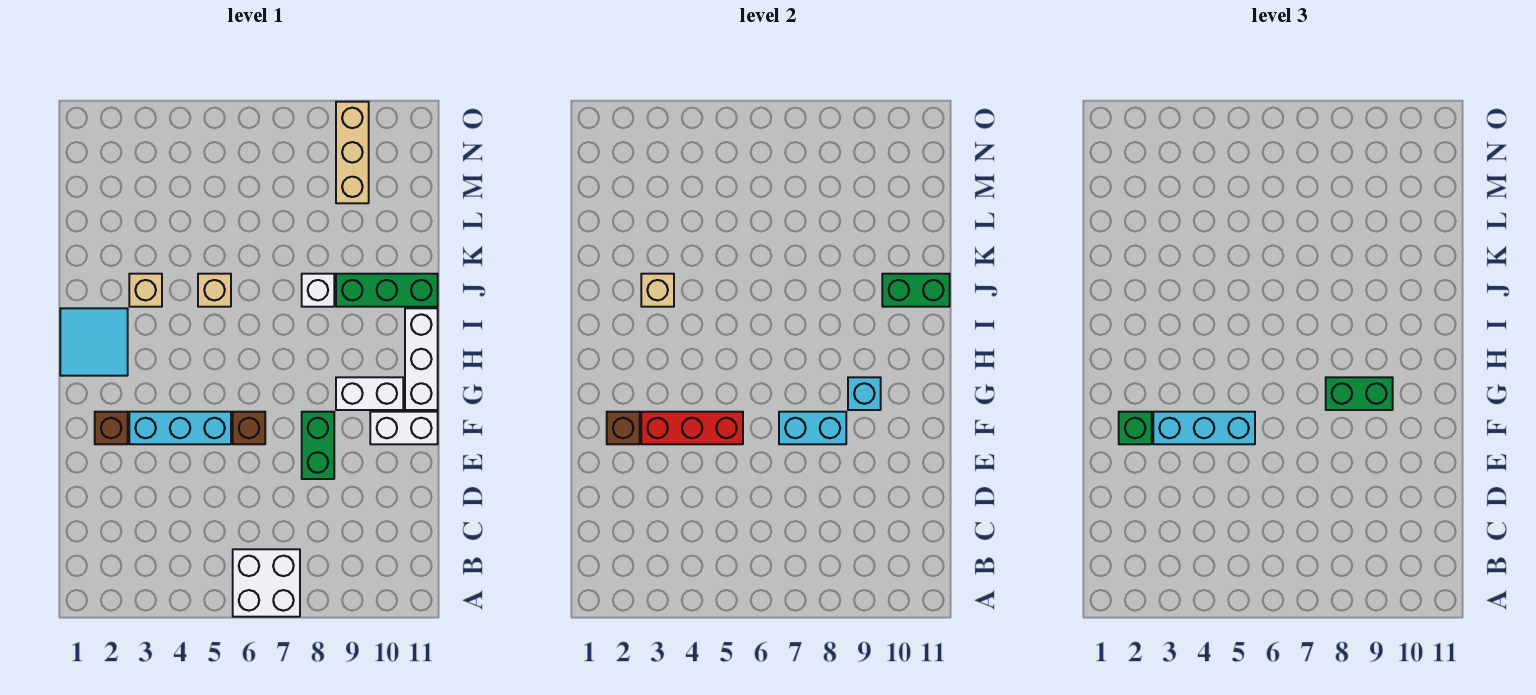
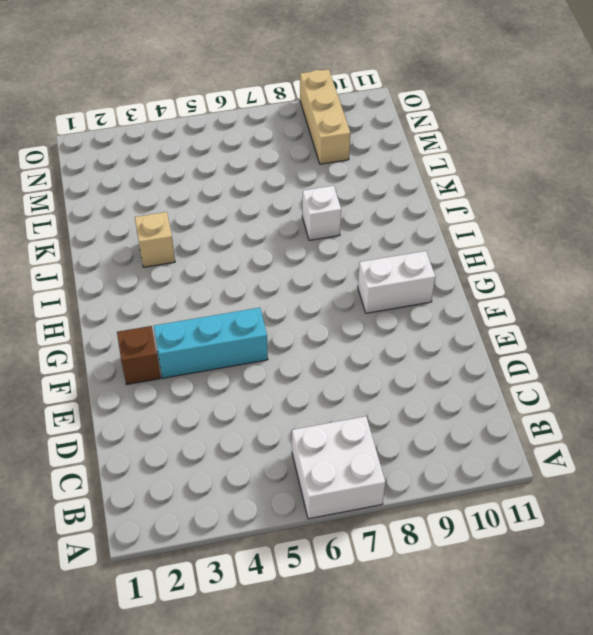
none -> green 1x2 brick [302,412,334,479]
none -> brown 1x1 brick [233,412,265,444]
none -> white 1x2 brick [370,412,438,444]

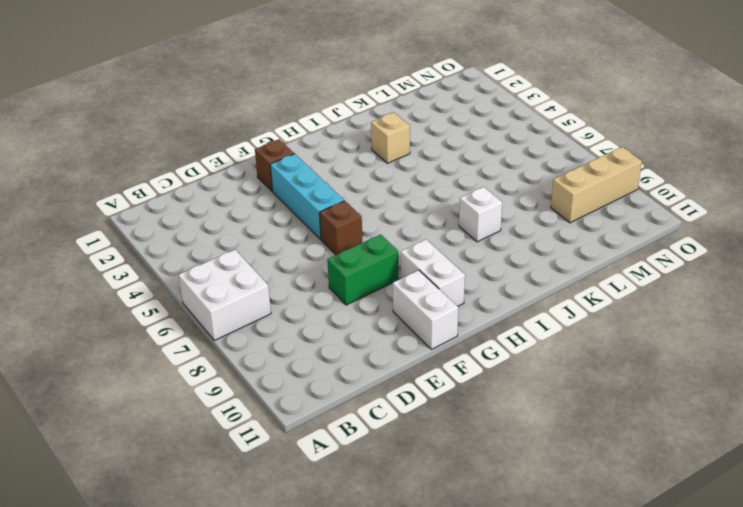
none -> white 1x3 brick [405,308,438,410]
none -> cyan 2x2 tile [60,308,128,376]
none -> tan 1x1 brick [198,274,231,307]

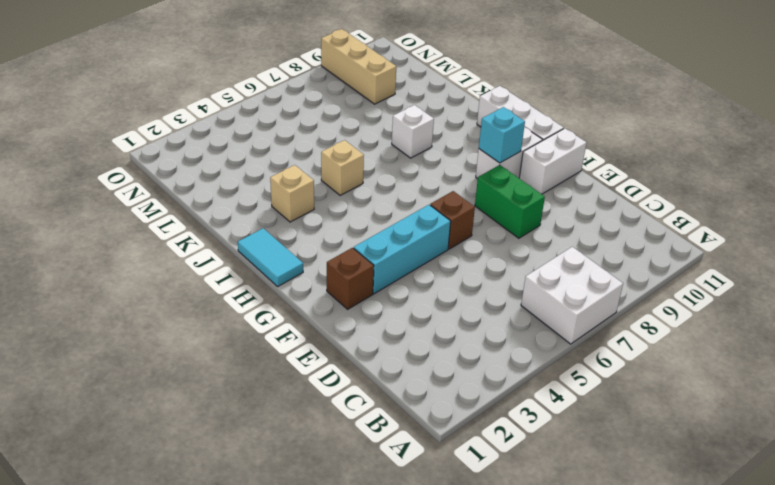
cyan 1x2 tile [238,228,303,286] -> cyan 2x2 tile [60,308,128,376]
none -> green 1x3 brick [336,274,438,307]
none -> brown 1x1 brick [607,412,640,444]
none -> red 1x3 brick [641,412,743,444]

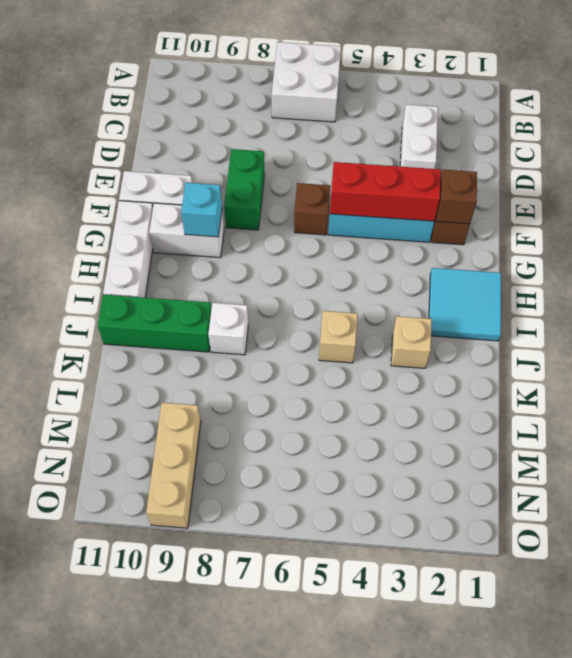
white 1x2 brick [400,104,438,169] -> none
none -> cyan 1x2 brick [779,412,846,444]
none -> tan 1x1 brick [641,274,674,307]
none -> green 1x2 brick [882,274,950,307]

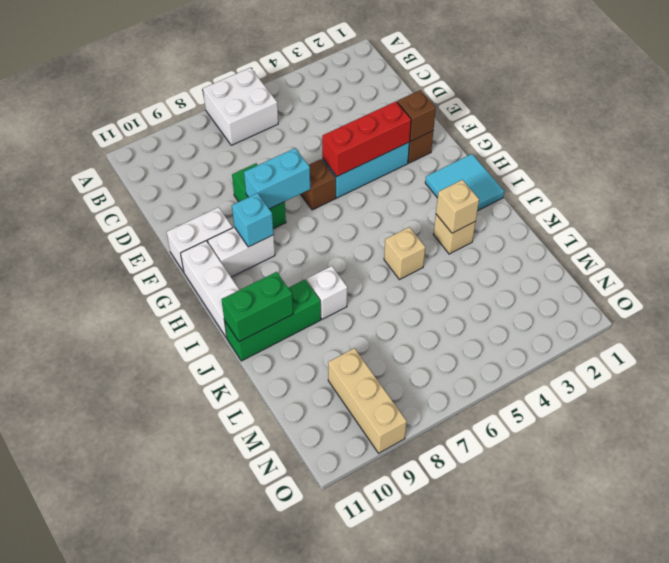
none -> green 1x1 brick [1119,412,1152,444]
none -> cyan 1x3 brick [1153,412,1255,444]
none -> green 1x2 brick [1326,377,1393,410]

